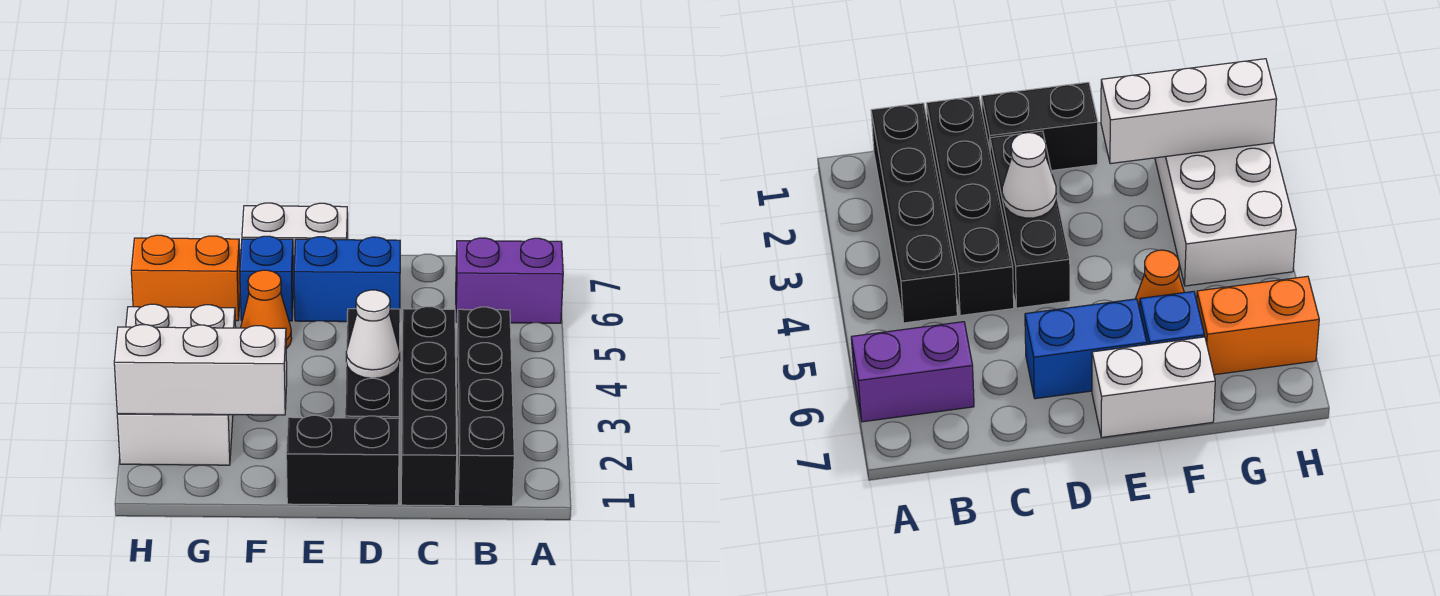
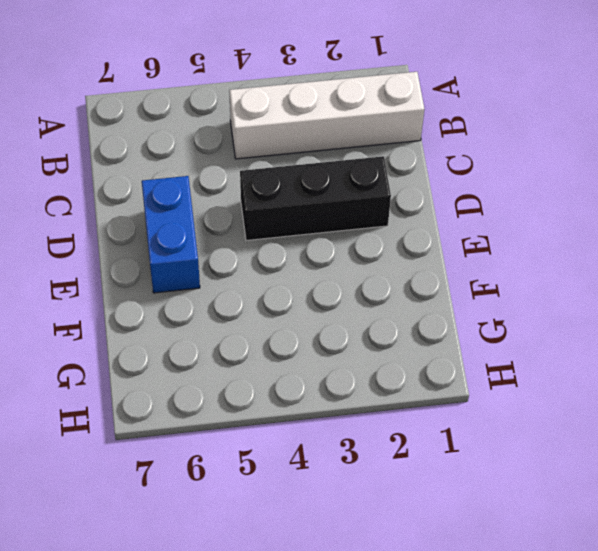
white 1x4 brick [229,72,424,159] -> black 1x4 brick [456,307,514,506]
none -> purple 1x2 brick [456,238,563,323]
none -> black 1x4 brick [401,307,457,506]
none -> black 1x2 brick [286,415,399,505]

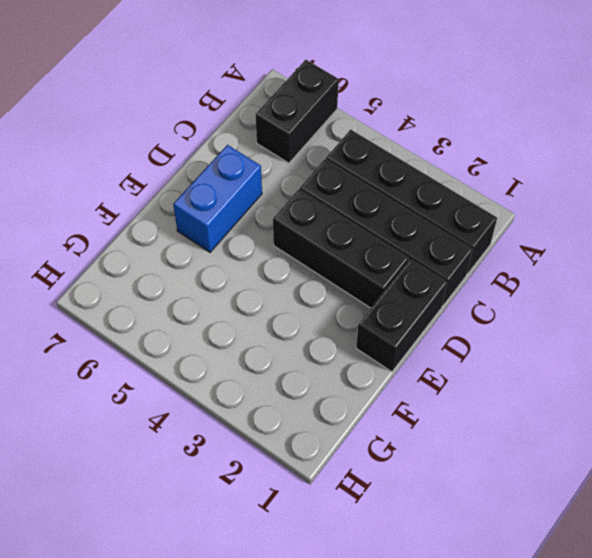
black 1x2 brick [255,60,339,163] -> purple 1x2 brick [456,238,563,323]
none -> white 1x2 brick [242,203,348,278]
none -> orange 1x1 cone [241,270,292,349]
none -> blue 1x1 brick [240,236,294,321]

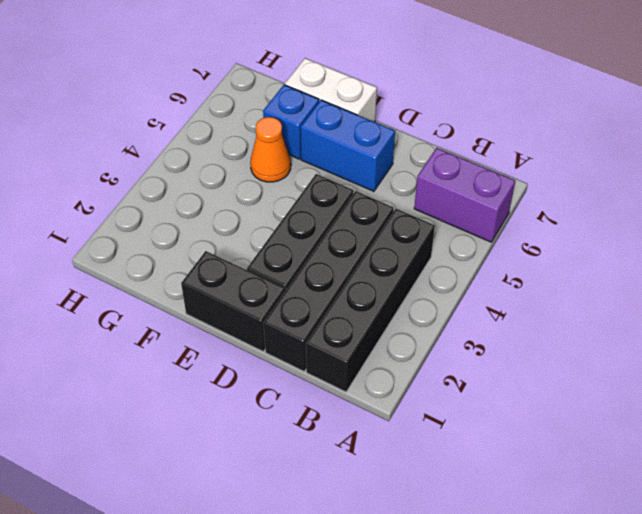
none -> white 2x3 brick [117,304,236,465]
none -> orange 1x2 brick [131,235,240,321]
none -> white 1x1 cone [346,290,400,378]

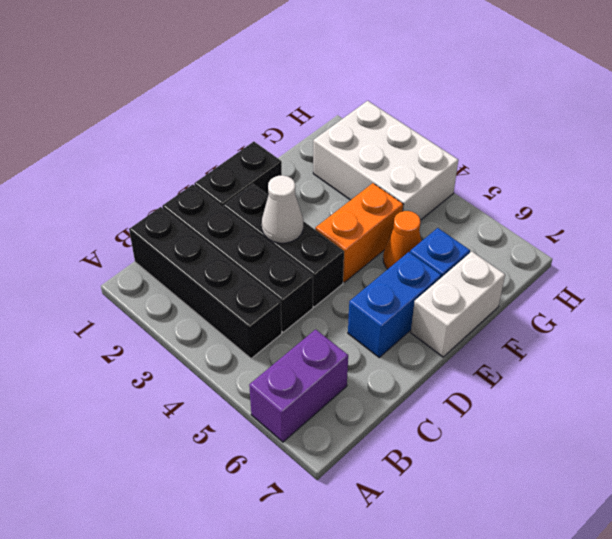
orange 1x2 brick [315,183,403,282] -> orange 1x2 brick moved to [131,235,240,321]
none -> white 1x3 brick [114,325,287,415]

